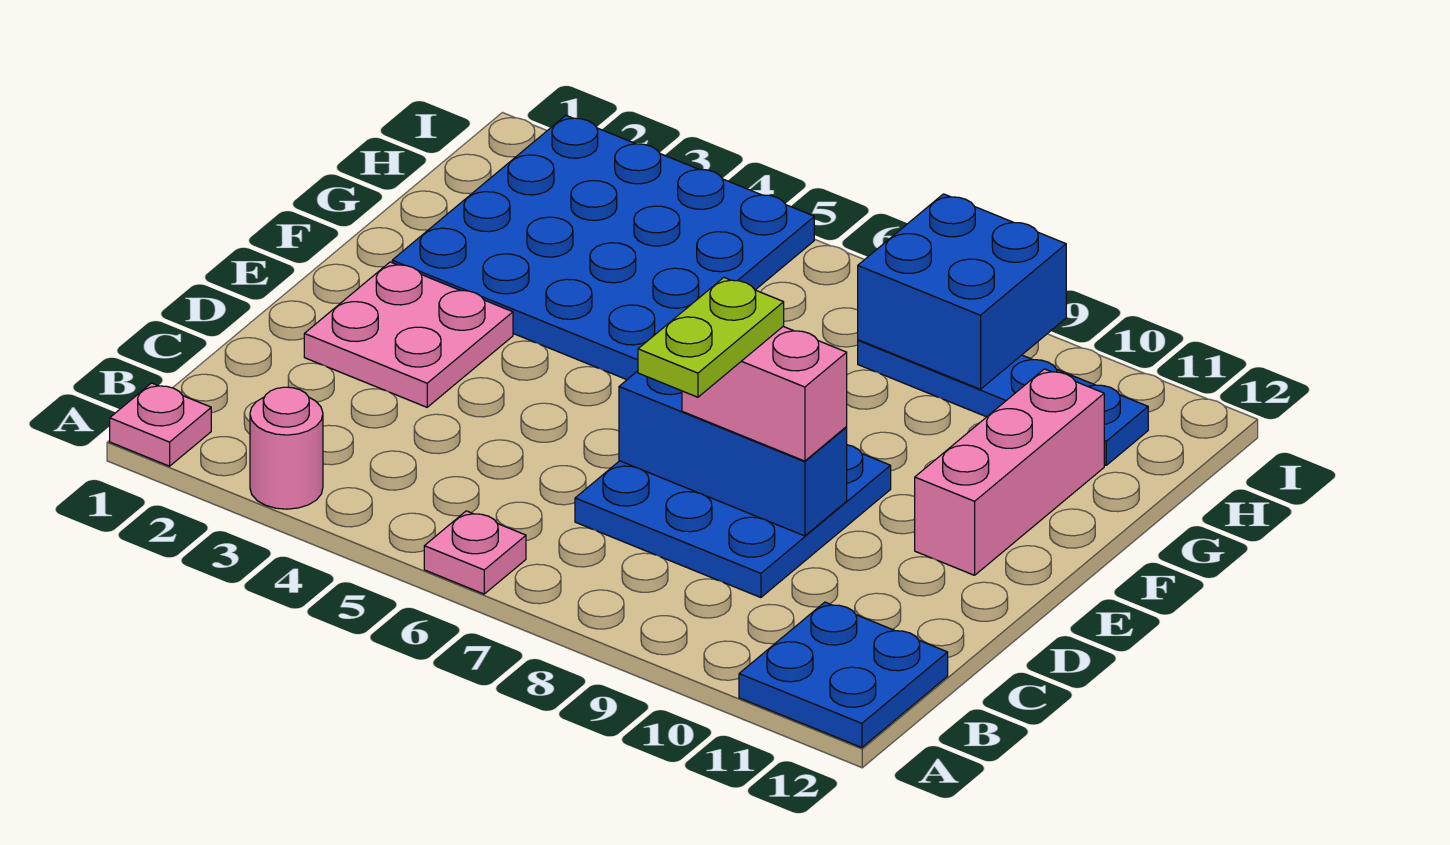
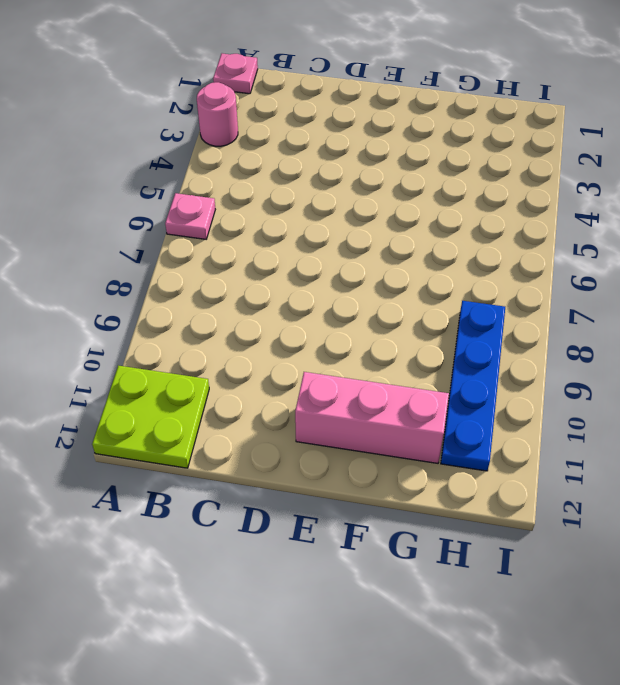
lime 2x2 plate [92,365,209,468] -> blue 2x2 plate [739,602,948,748]
none -> blue 3x3 plate [575,445,891,598]
none -> pink 2x2 plate [304,262,513,407]
none -> blue 4x4 plate [392,115,814,380]

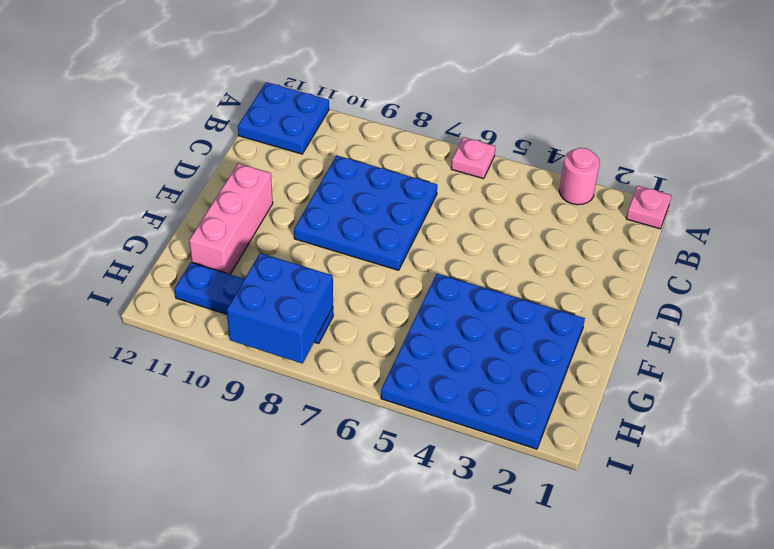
none -> pink 2x2 plate [304,262,513,407]
none -> blue 1x3 brick [619,371,847,536]
none -> pink 1x2 brick [682,327,847,461]

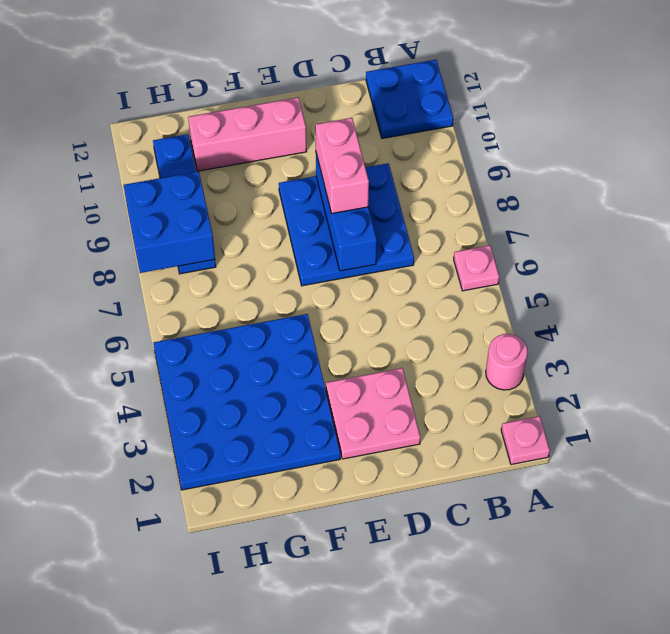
none -> lime 1x2 plate [638,278,784,397]

